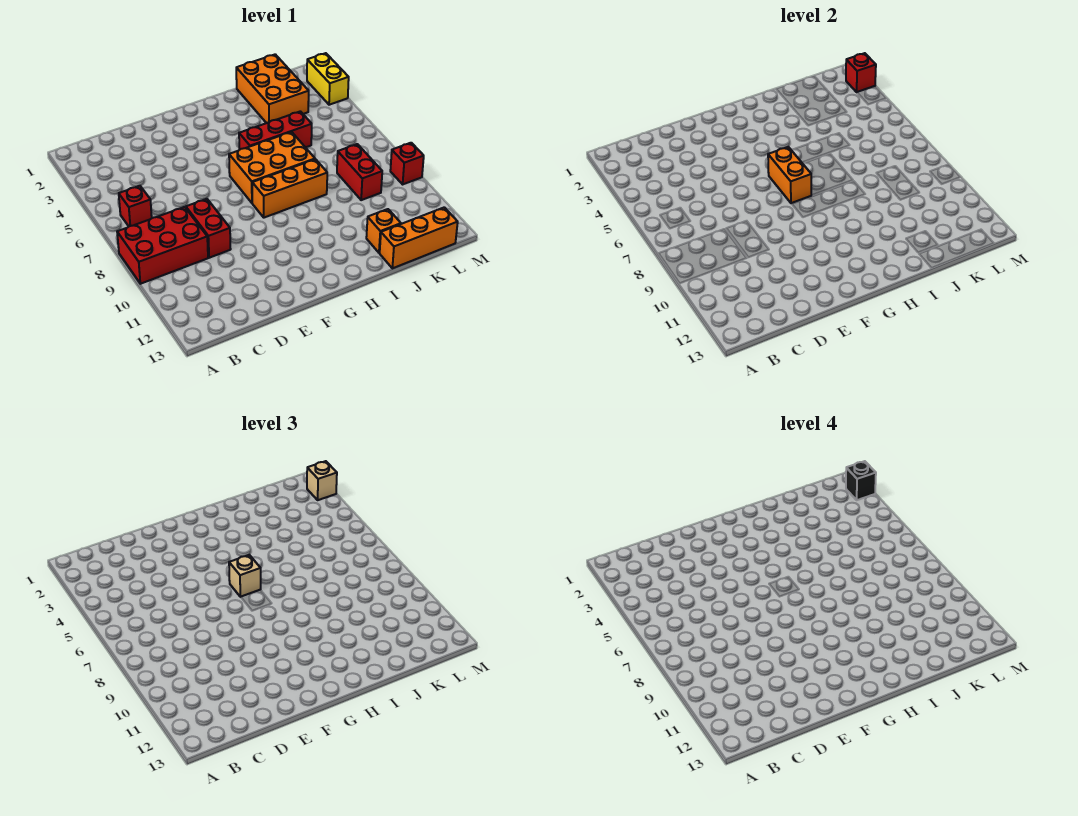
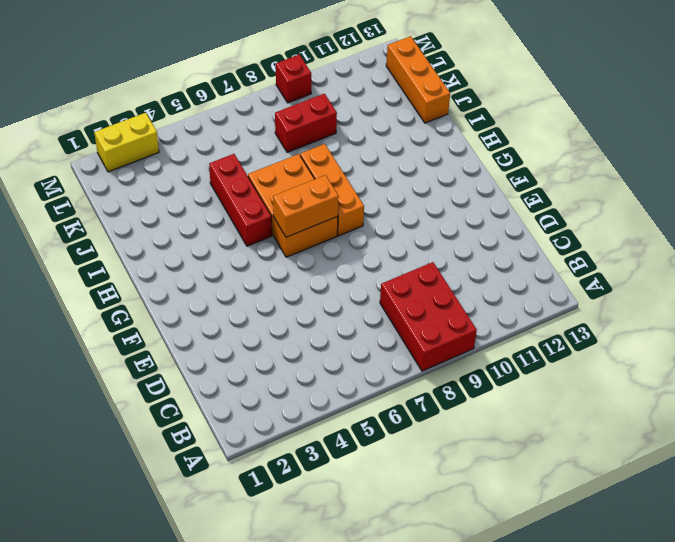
none -> red 1x1 brick [119,186,152,226]
none -> red 1x2 brick [186,199,231,258]
none -> orange 2x3 brick [236,54,309,123]

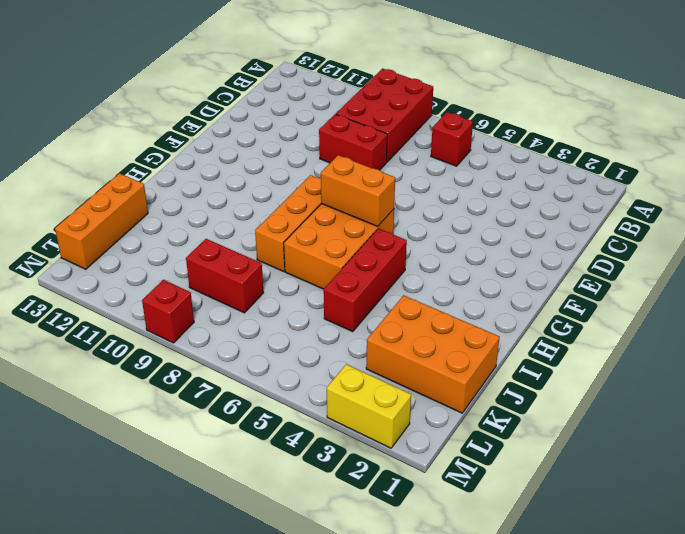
none -> orange 1x1 brick [366,209,401,253]
none -> red 1x1 brick [846,53,876,92]
none -> tan 1x1 brick [229,555,261,597]

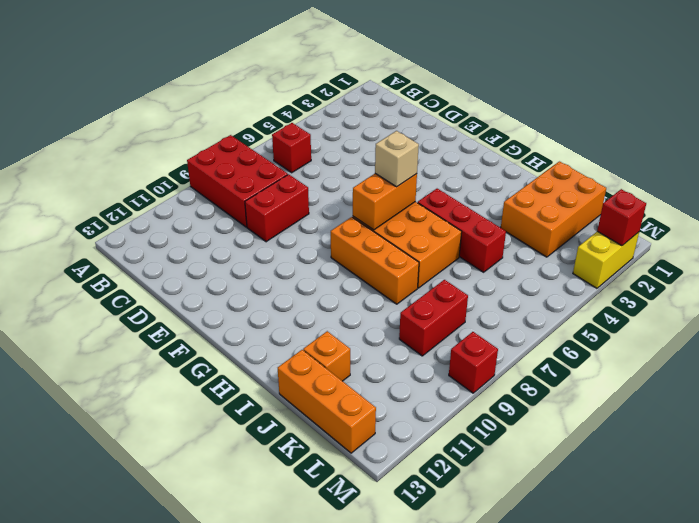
none -> tan 1x1 brick [307,461,337,500]
none -> black 1x1 brick [846,461,876,500]

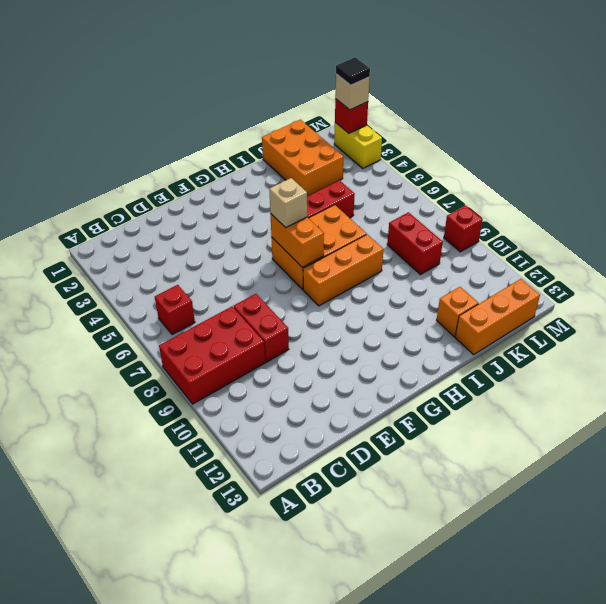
black 1x1 tile [336,57,370,85] -> black 1x1 brick [846,461,876,500]

